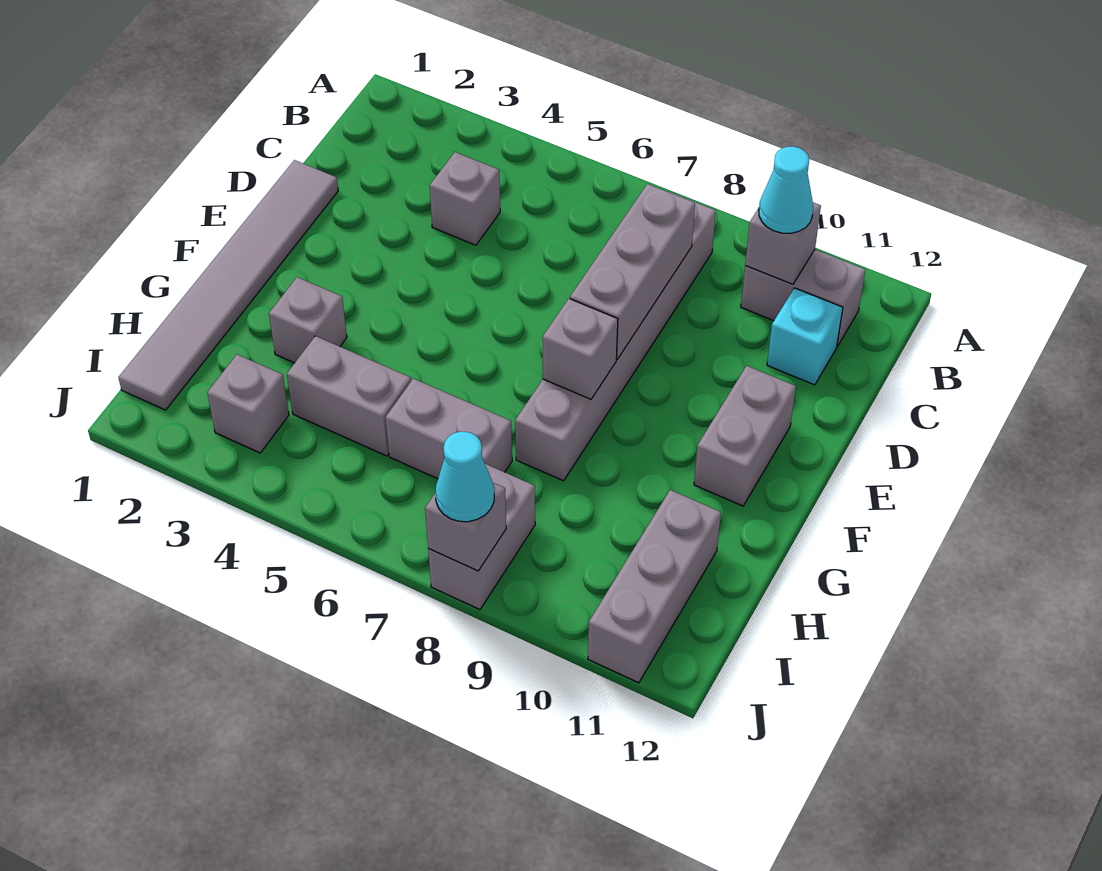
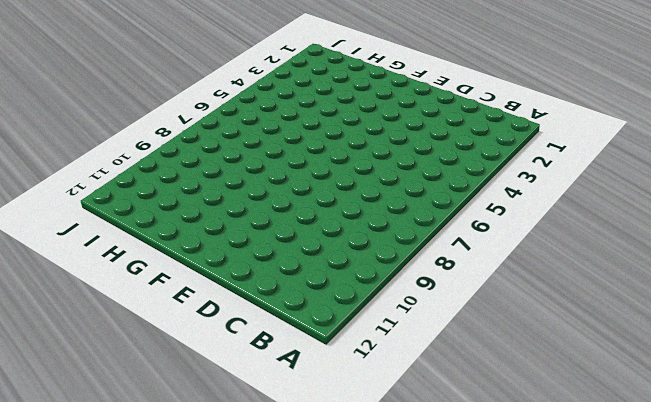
none -> grey 1x6 brick [515,192,716,481]
none -> grey 1x2 brick [741,250,865,346]
none -> grey 1x1 brick [430,152,500,245]

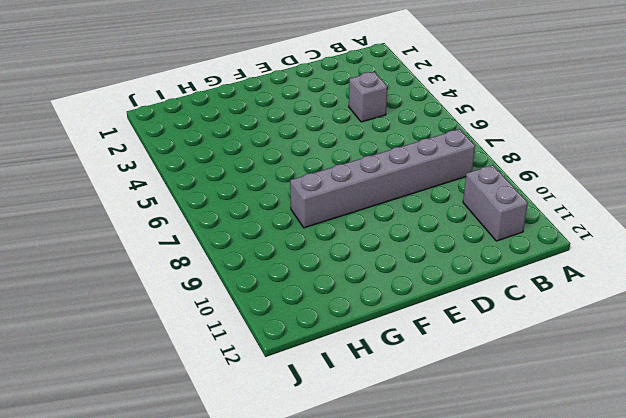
none -> cyan 1x1 brick [767,288,843,385]
none -> grey 1x6 tile [118,160,338,410]
none -> grey 1x2 brick [694,366,796,506]

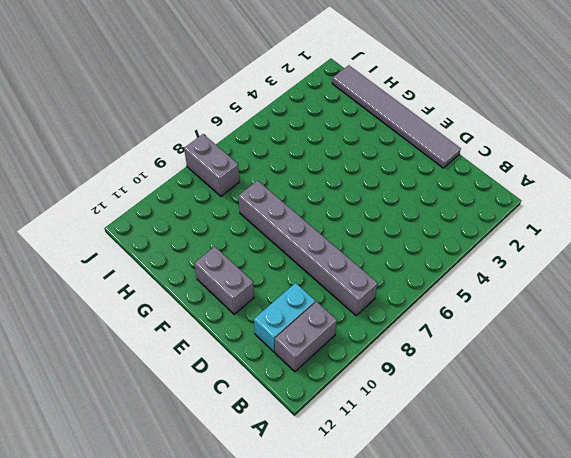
cyan 1x2 brick [254,283,315,352] -> cyan 1x1 brick [767,288,843,385]
none -> grey 1x1 brick [430,152,500,245]
none -> grey 1x1 brick [269,277,347,363]
none -> grey 1x2 brick [287,336,411,456]

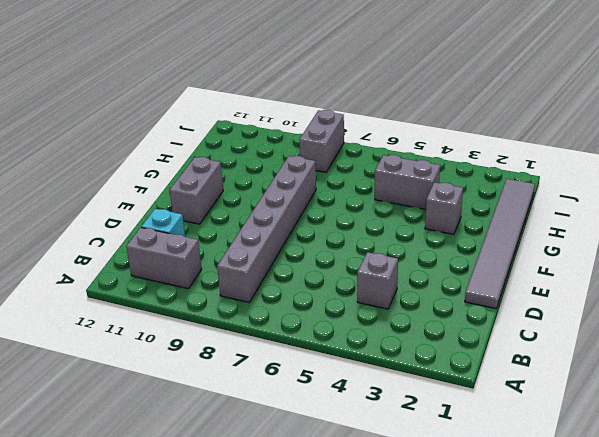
none -> grey 1x2 brick [385,379,512,479]
none -> grey 1x3 brick [588,490,721,683]
none -> grey 1x1 brick [207,355,289,453]

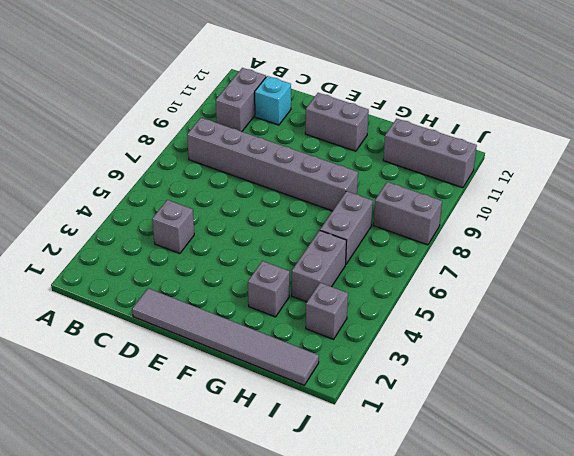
none -> grey 1x1 brick [745,202,821,284]
none -> grey 1x3 brick [570,184,695,359]
none -> grey 1x1 brick [543,299,618,399]

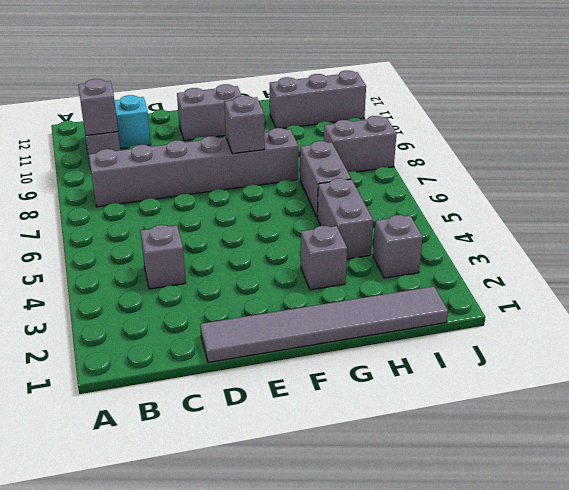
none -> grey 1x3 brick [570,184,695,359]
none -> grey 1x1 brick [425,483,506,571]
none -> cyan 1x1 cone [759,146,813,233]

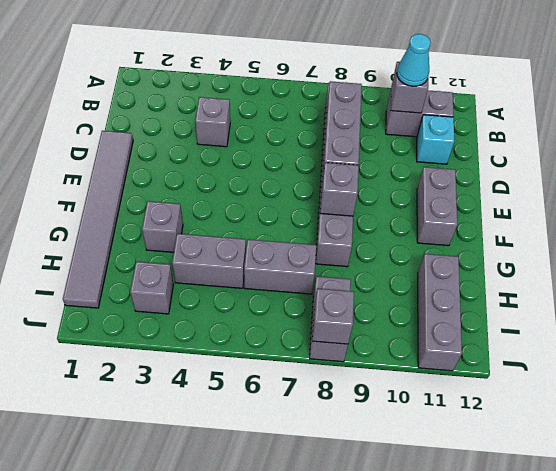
none -> cyan 1x1 cone [435,432,494,522]

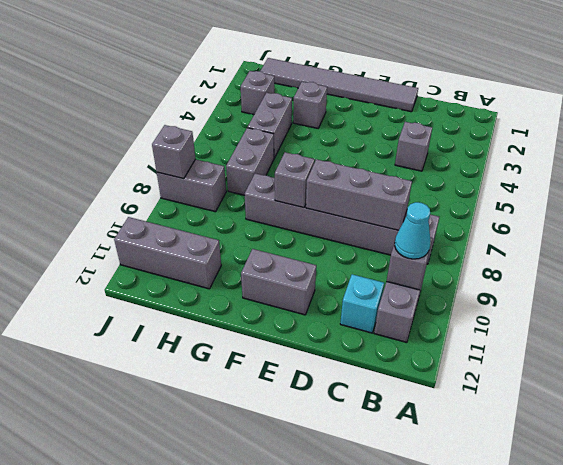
none -> cyan 1x1 cone [435,432,494,522]

